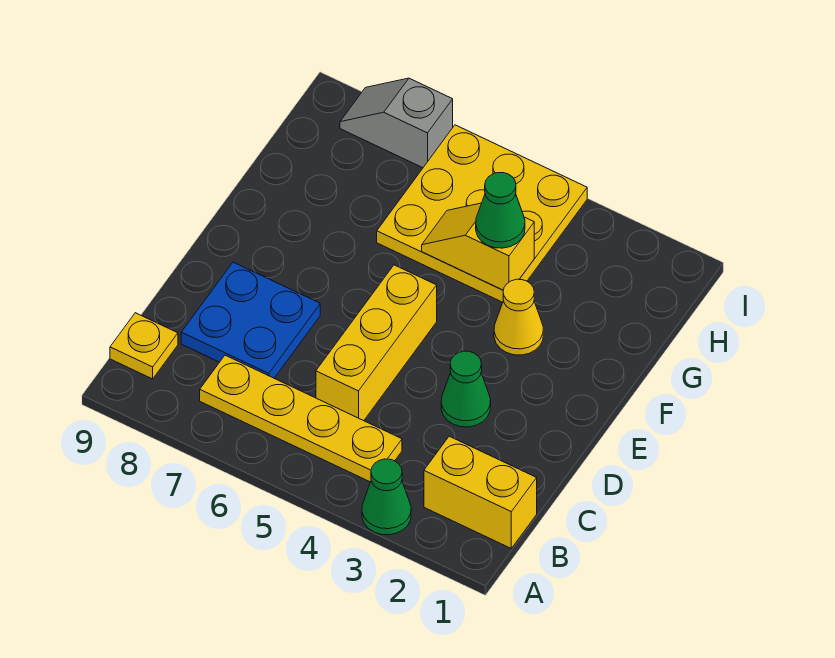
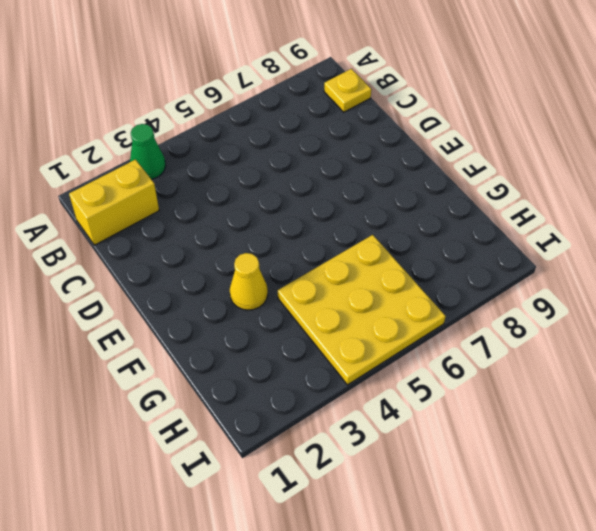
none -> yellow 1x4 plate [200,355,402,482]
none -> yellow 1x3 brick [316,265,437,421]
none -> blue 2x2 plate [181,262,320,378]

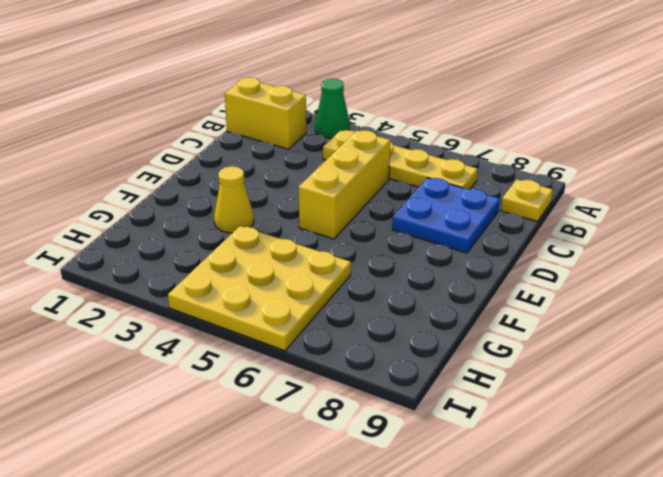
none -> green 1x1 cone [441,351,491,427]
none -> grey 1x2 slope [340,78,453,168]
none -> yellow 1x2 slope [422,203,534,290]

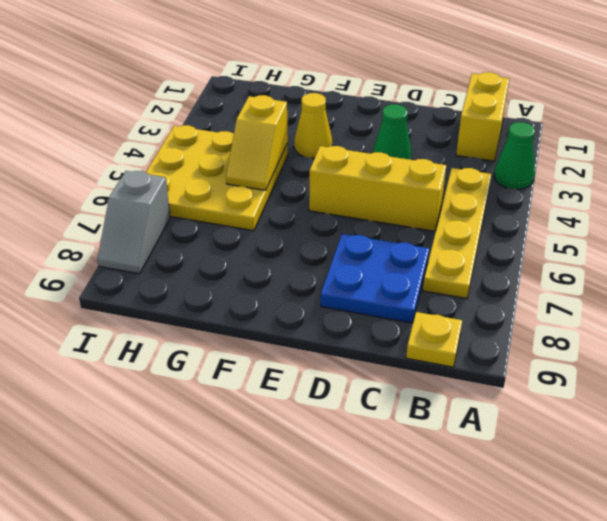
none -> green 1x1 cone [476,173,525,248]

